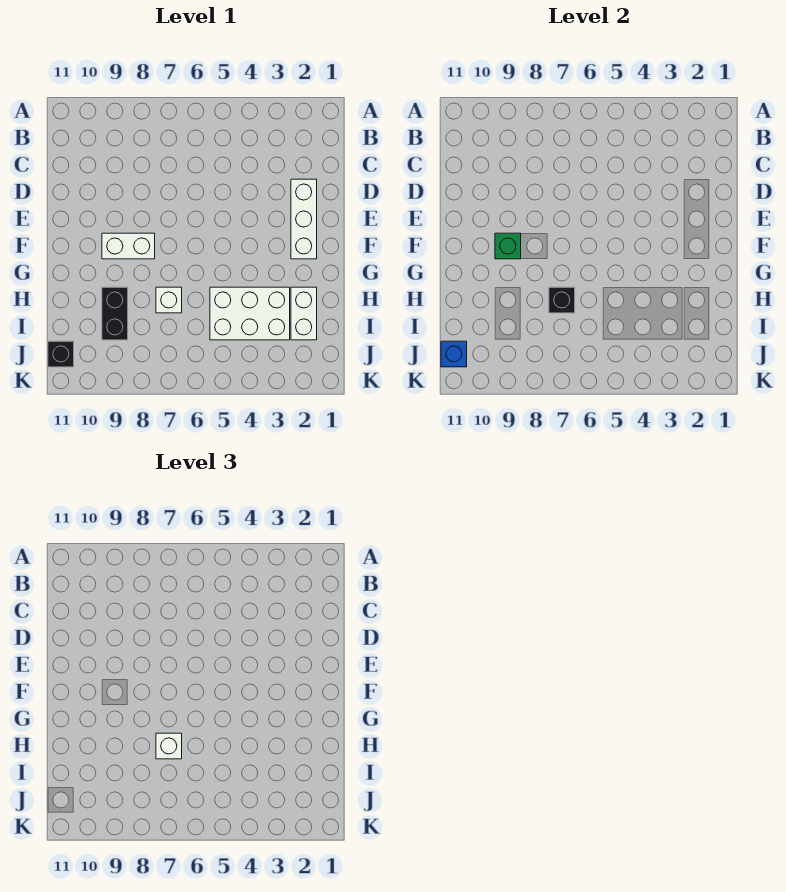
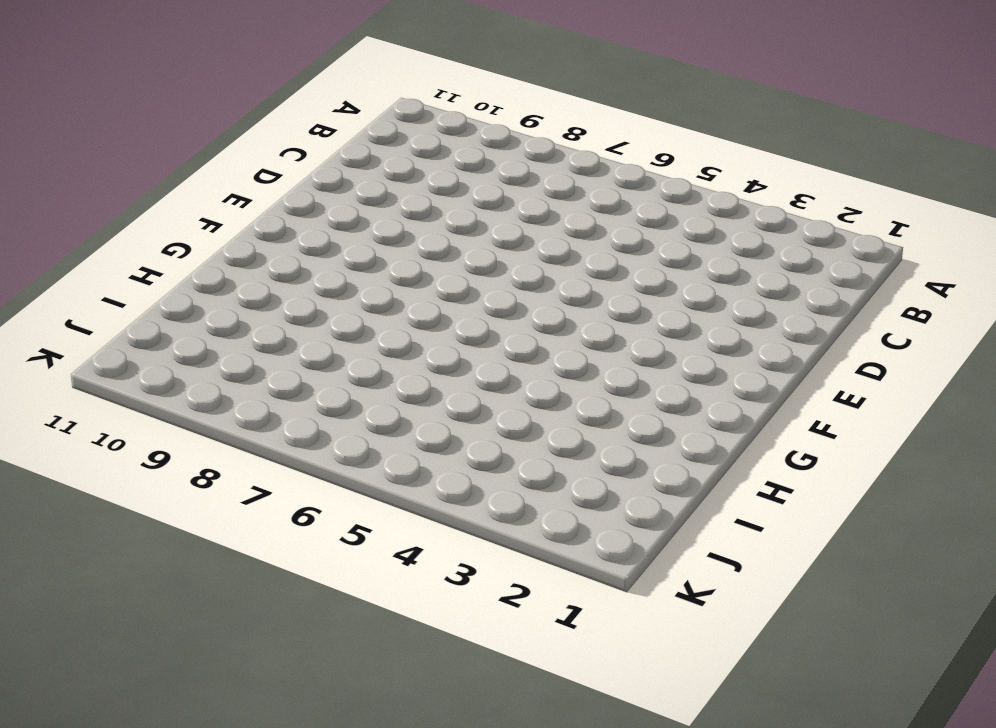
none -> white 1x3 brick [291,179,317,259]
none -> white 1x2 brick [102,233,155,259]

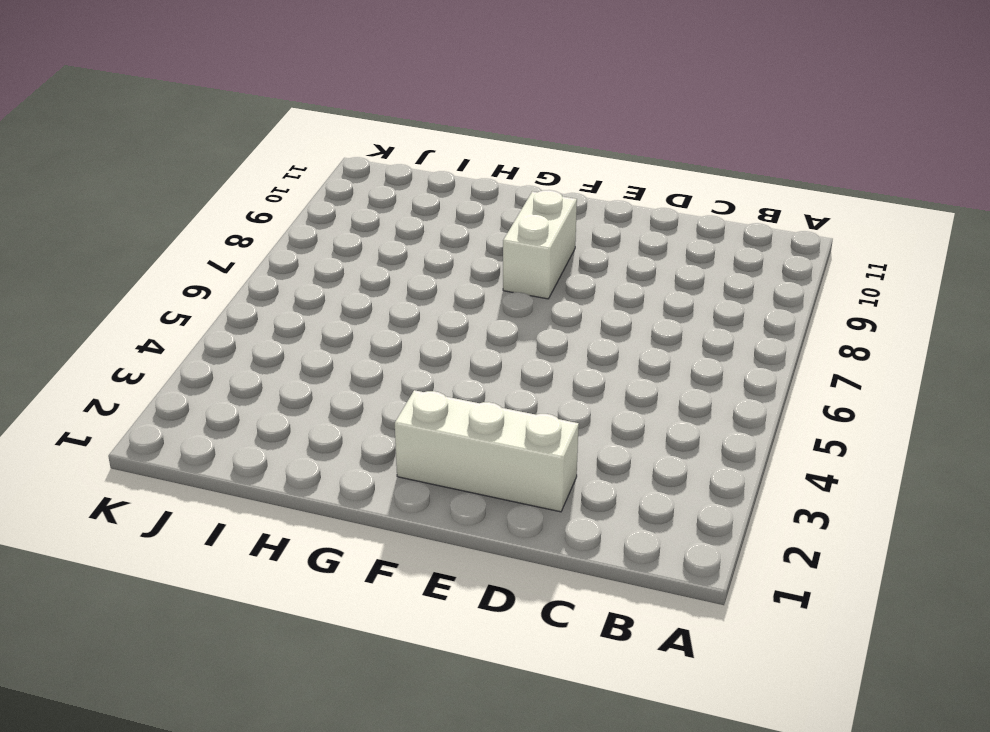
none -> white 1x2 brick [291,287,317,340]
none -> white 2x3 brick [210,287,290,340]

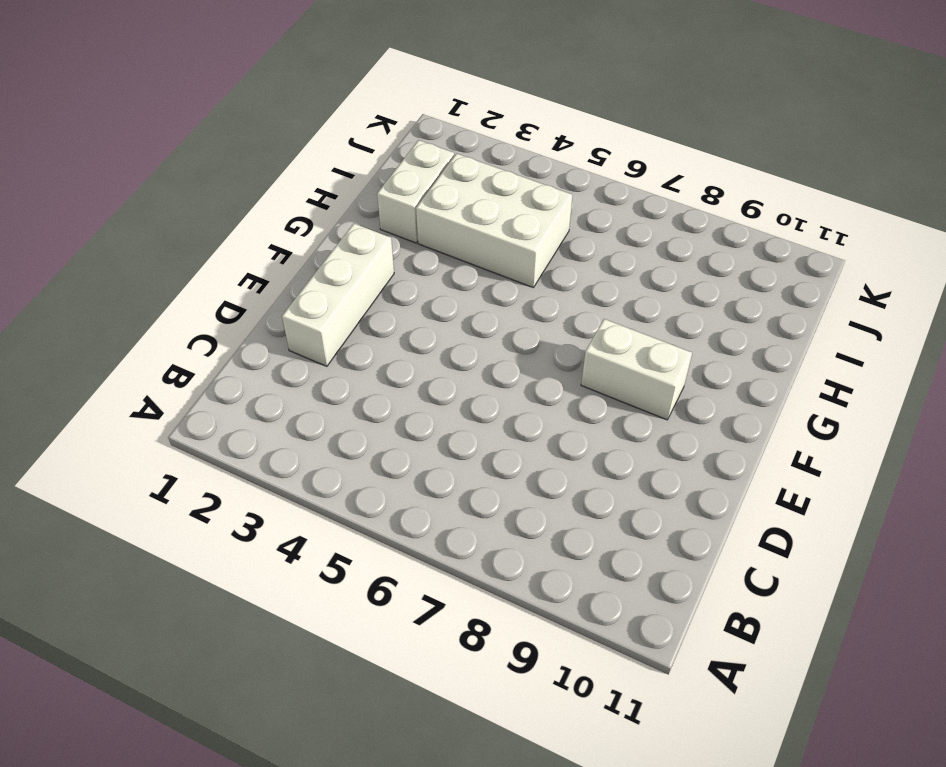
none -> white 1x1 brick [156,287,182,313]
none -> black 1x2 brick [102,287,128,340]

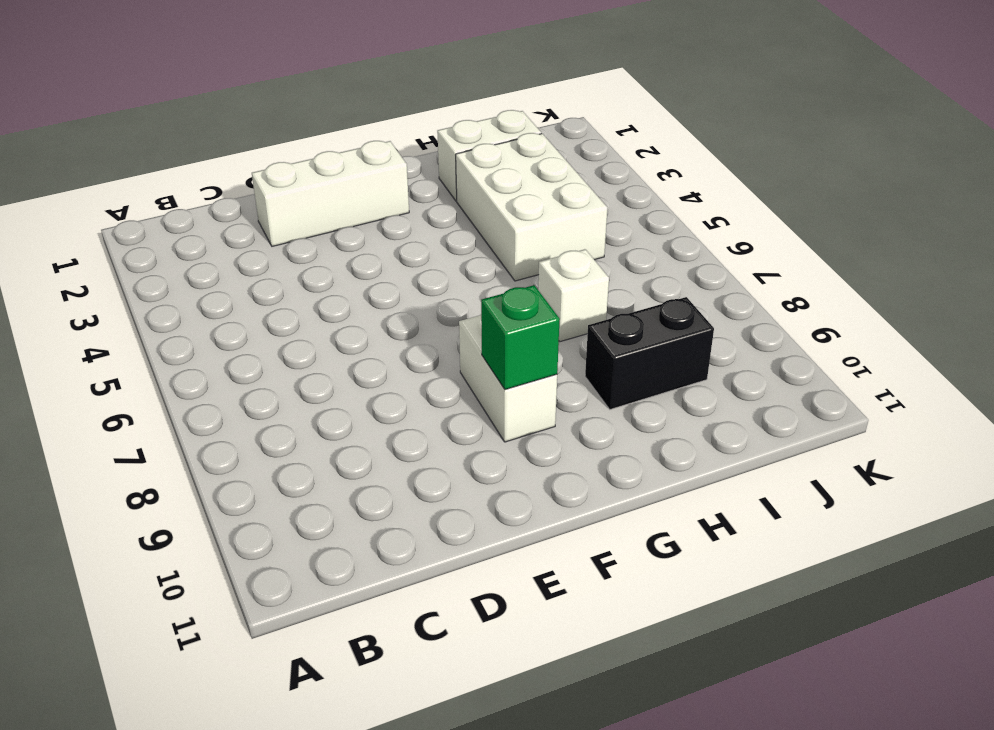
none -> black 1x1 brick [48,341,74,367]
none -> black 1x1 brick [549,287,575,313]

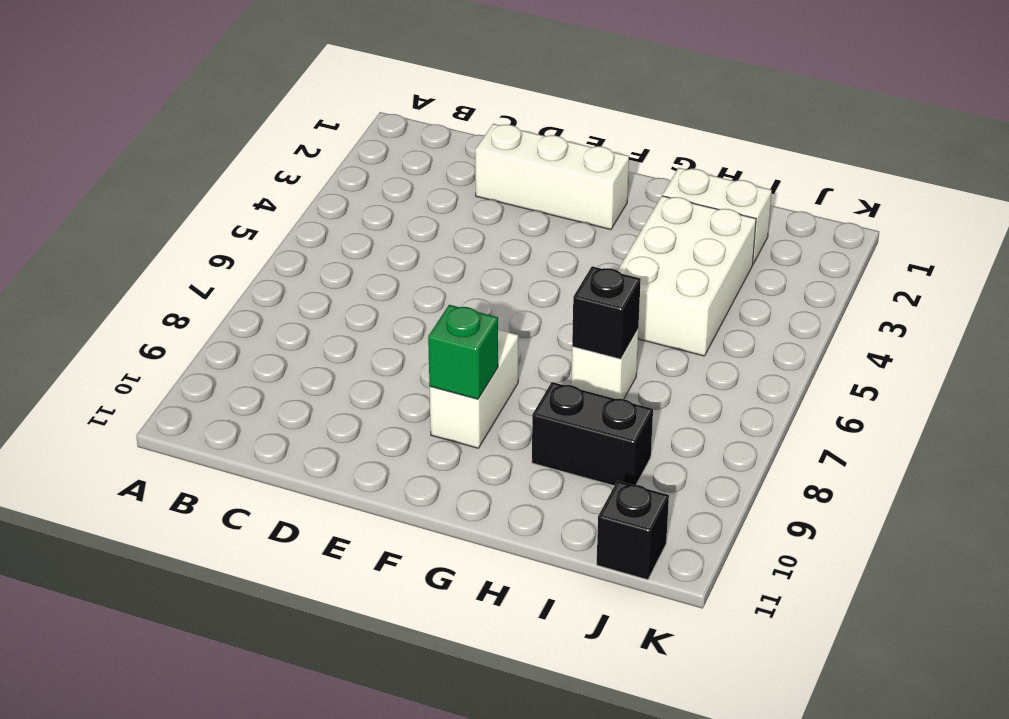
none -> blue 1x1 brick [441,341,467,367]
none -> white 1x1 brick [156,733,182,759]

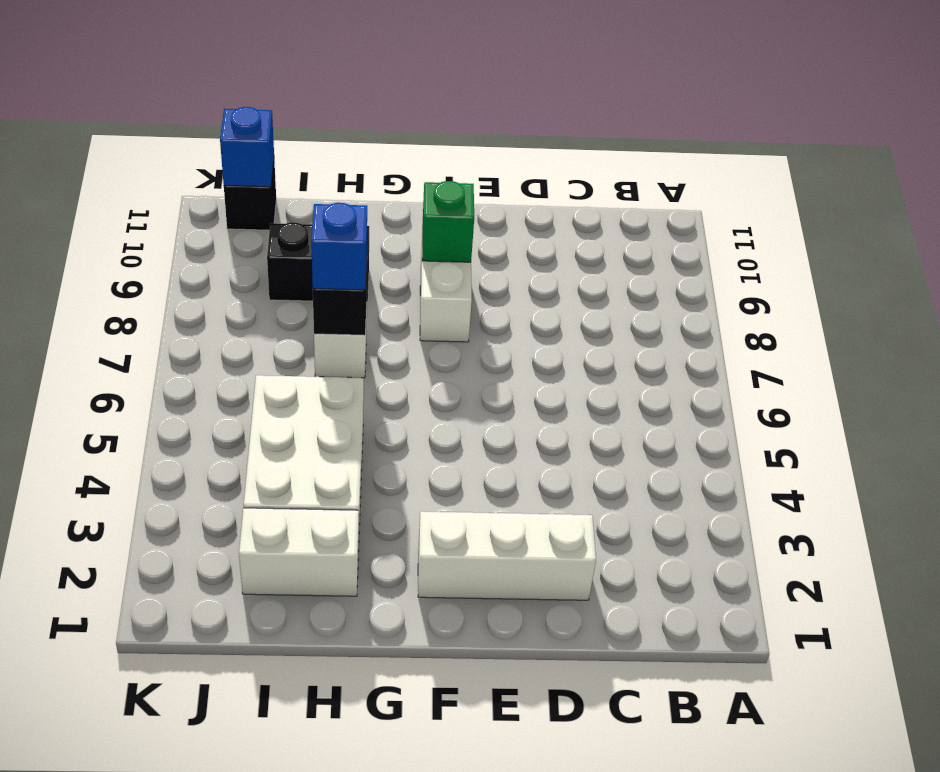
blue 1x1 brick [311,203,367,290] -> white 1x1 brick [156,733,182,759]

